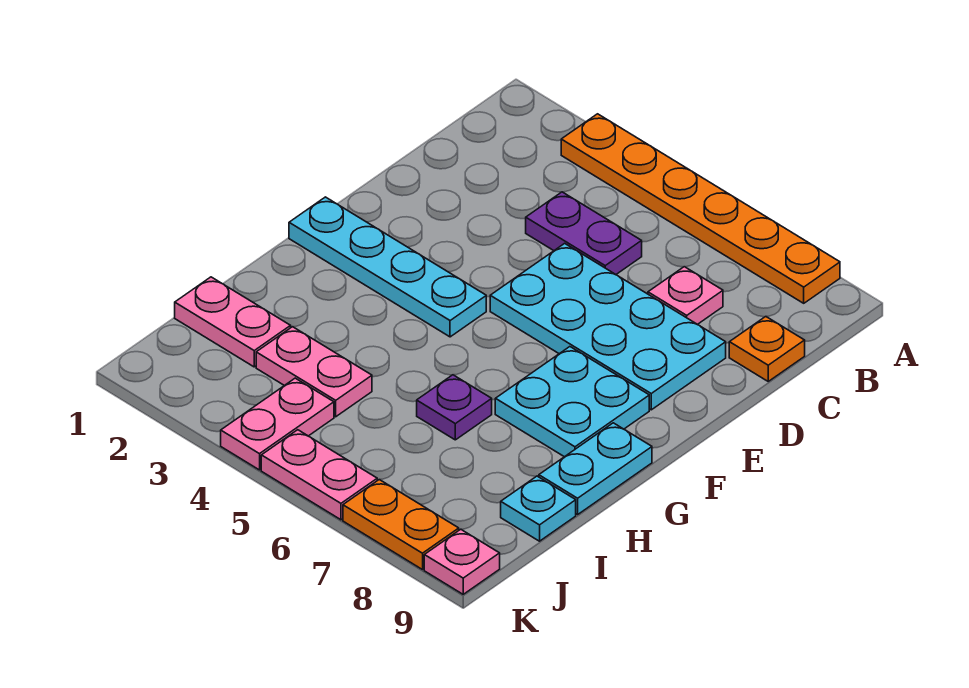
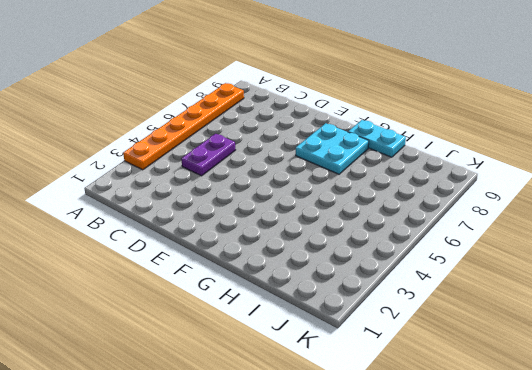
none -> pink 1x1 plate [648,267,723,325]
none -> orange 1x1 plate [729,317,805,381]
none -> cyan 2x4 plate [490,243,726,410]

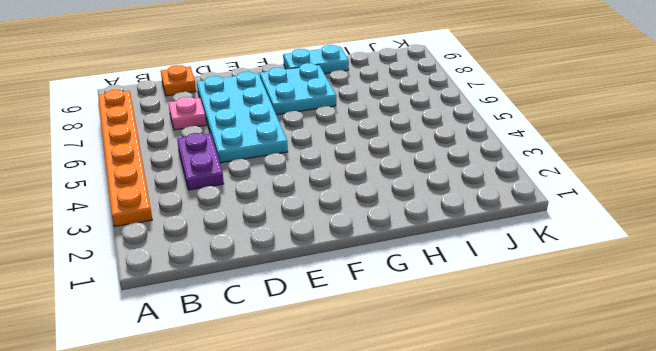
none -> cyan 1x4 plate [289,197,486,337]
none -> purple 1x1 plate [417,375,492,440]
none -> pink 1x2 plate [175,277,291,367]

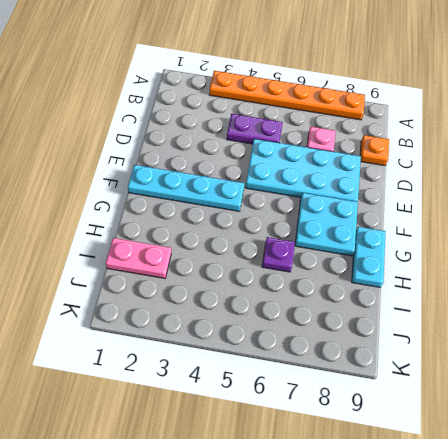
none -> pink 1x2 plate [256,327,372,417]
none -> cyan 1x1 plate [501,476,576,541]
none -> pink 1x2 plate [221,378,334,470]

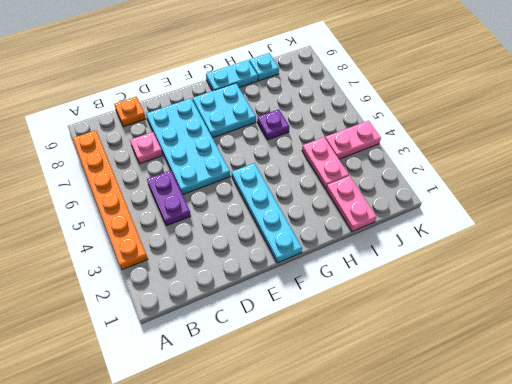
none -> pink 1x2 plate [261,430,377,520]
none -> orange 1x2 plate [343,480,459,570]
none -> pink 1x1 plate [424,529,500,594]

